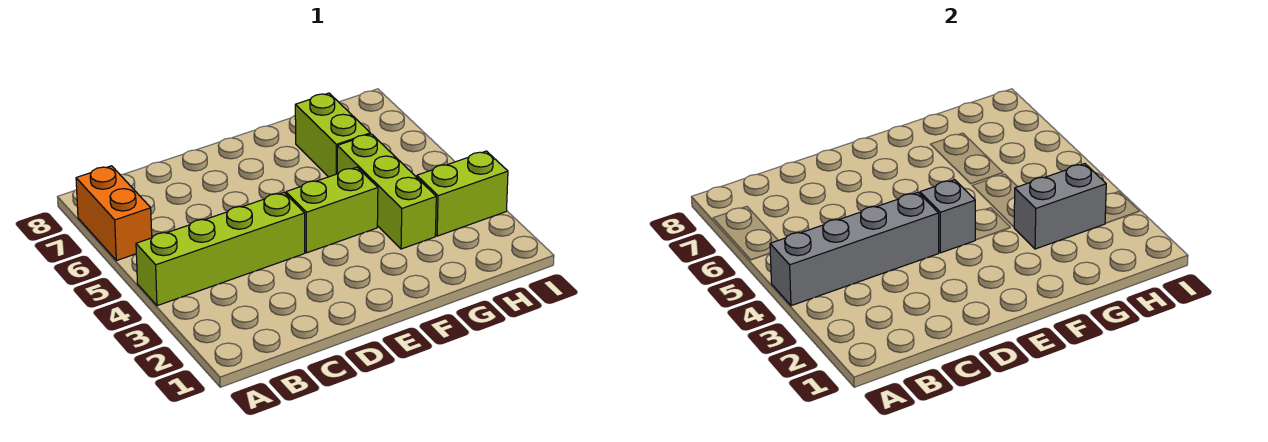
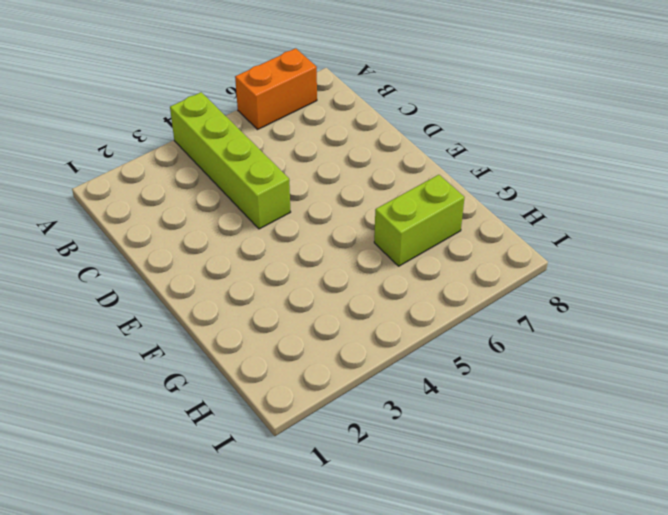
none -> lime 1x2 brick [286,167,378,253]
none -> lime 1x3 brick [337,134,436,249]

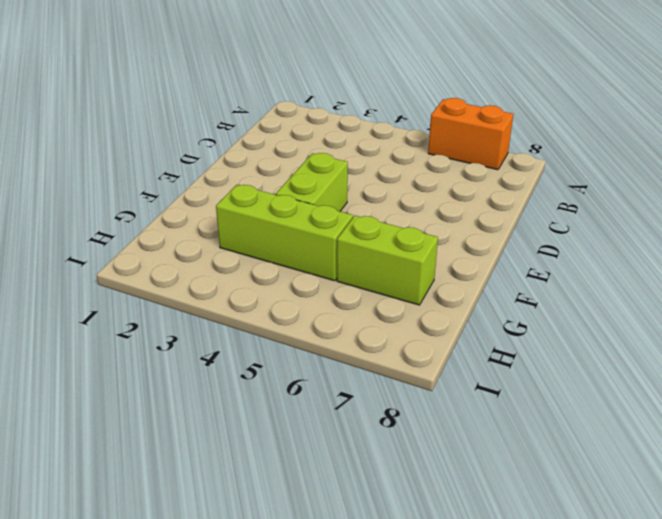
none -> lime 1x4 brick [136,193,305,306]
none -> lime 1x2 brick [417,151,508,236]

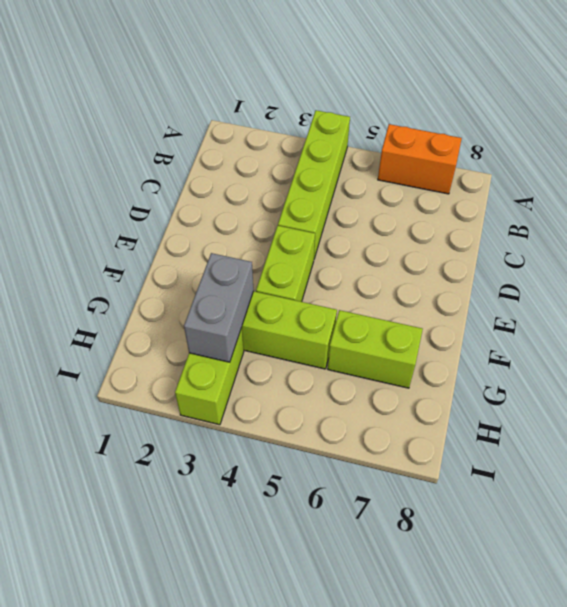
none -> grey 1x4 brick [770,193,939,306]
none -> grey 1x1 brick [920,180,975,253]

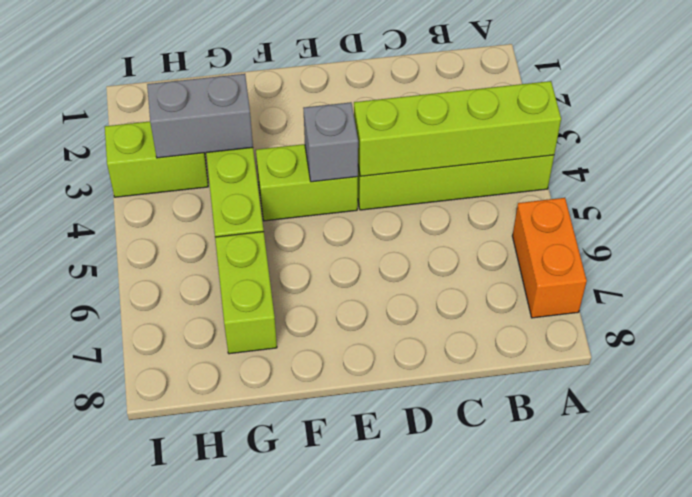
lime 1x4 brick [354,81,561,176] -> grey 1x4 brick [770,193,939,306]

